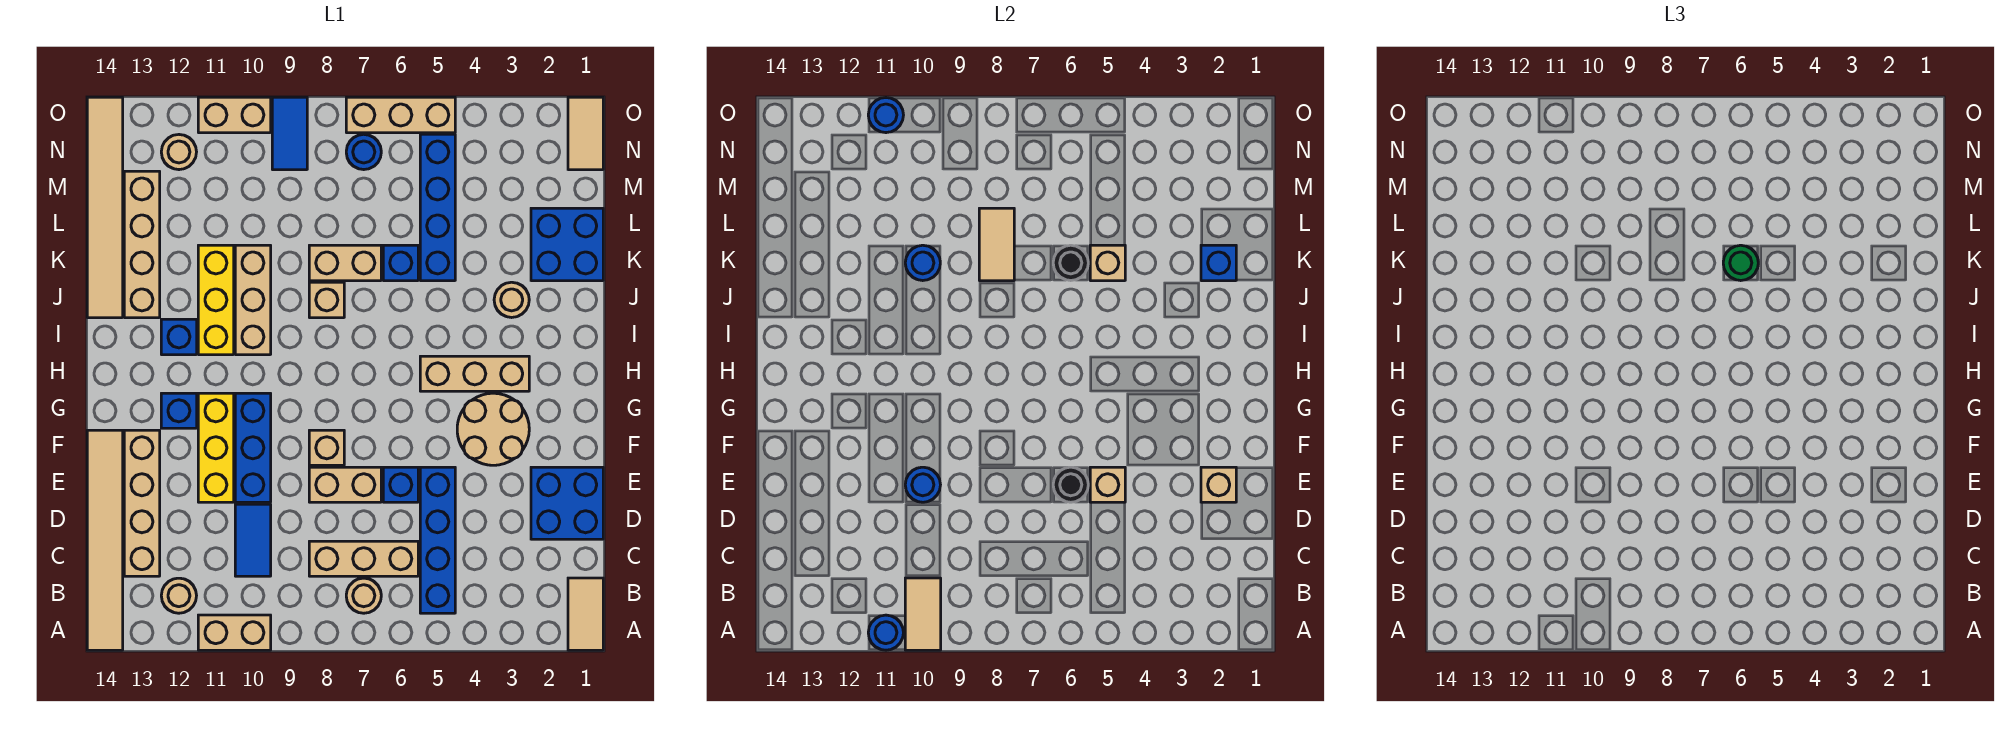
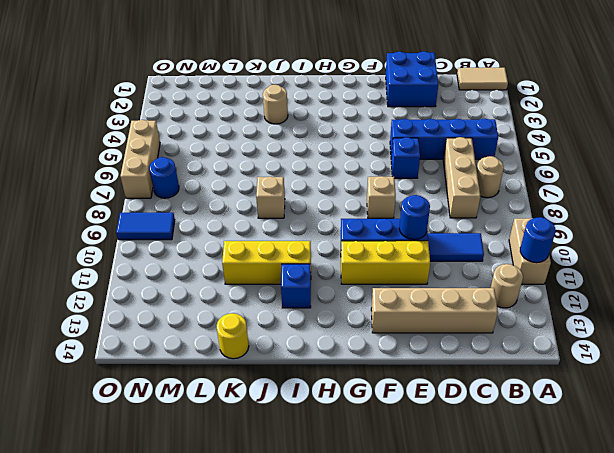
yellow 1x1 round brick [217,313,249,359] -> tan 1x6 tile [87,97,123,318]
none -> tan 1x6 tile [87,430,123,650]
none -> tan 1x2 brick [309,467,381,502]
none -> tan 2x2 round brick [457,393,529,465]
none -> blue 1x1 brick [161,393,197,428]

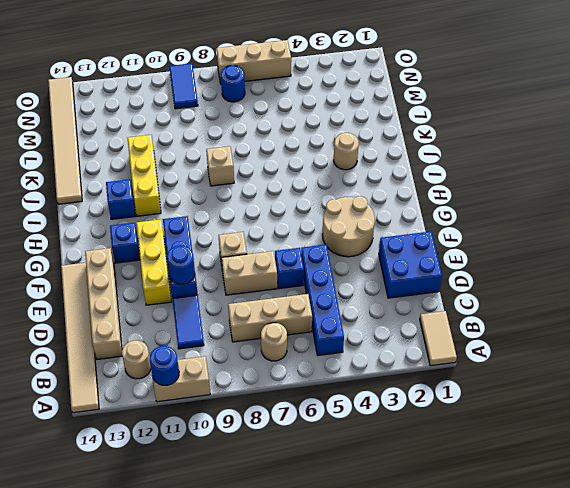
none -> tan 1x3 brick [420,356,529,391]
none -> tan 1x3 brick [235,245,271,355]
none -> tan 1x4 brick [124,171,160,318]
none -> blue 2x2 brick [531,208,603,281]

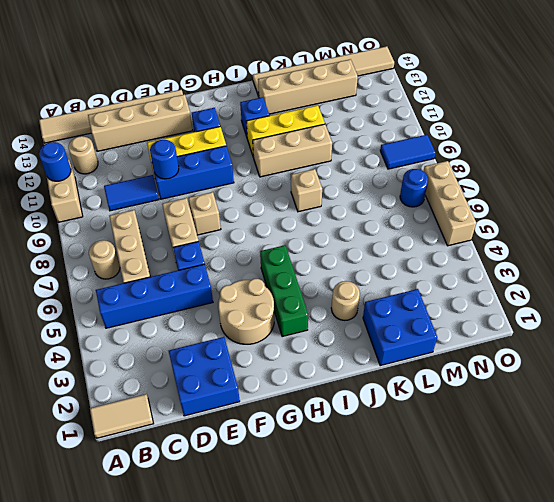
green 1x3 brick [260,245,308,337] -> tan 1x3 brick [420,356,529,391]
none -> blue 1x4 brick [420,134,455,281]
none -> blue 1x1 brick [383,245,418,281]
none -> tan 1x2 brick [309,245,381,281]
none -> tan 1x2 tile [568,97,603,170]

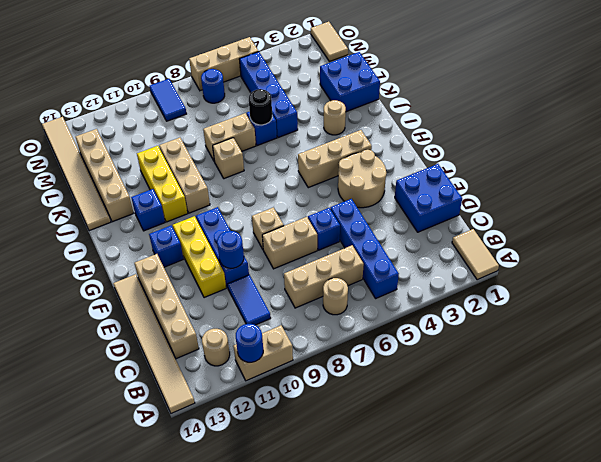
none -> tan 1x1 round brick [161,135,196,170]
none -> tan 1x2 brick [198,97,271,133]
none -> tan 1x2 tile [905,578,941,650]
none -> tan 1x1 brick [1201,467,1236,502]

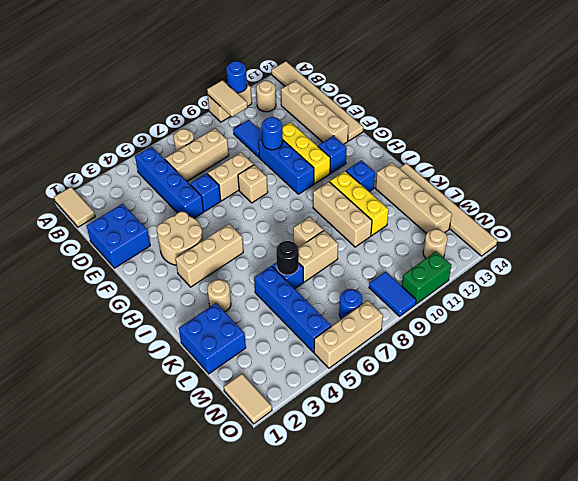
green 1x2 brick [402,251,451,304] -> tan 1x2 brick [198,97,271,133]
none -> tan 1x1 brick [1201,467,1236,502]
none -> tan 1x1 brick [1090,467,1125,502]
none -> black 1x1 round brick [1053,467,1088,502]
none -> blue 1x1 brick [1201,245,1236,281]

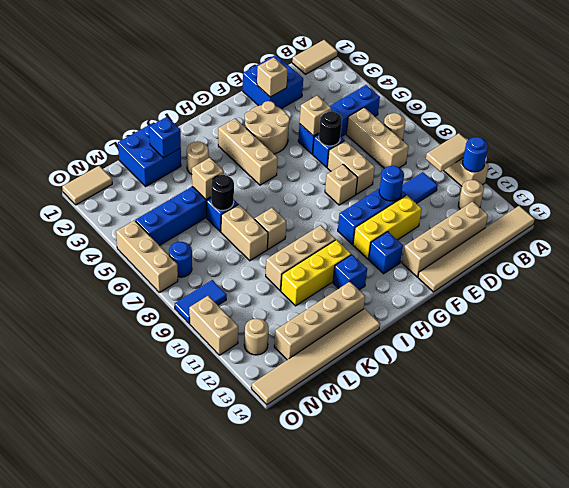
none -> tan 1x2 tile [979,208,1014,281]
none -> blue 1x1 round brick [905,245,940,281]
none -> blue 1x1 round brick [868,98,903,133]
none -> green 1x1 round brick [1723,245,1758,281]

